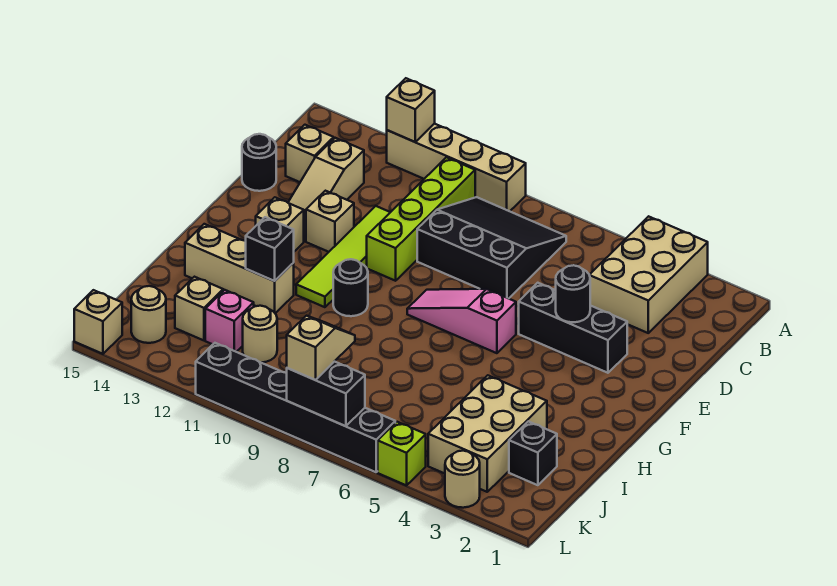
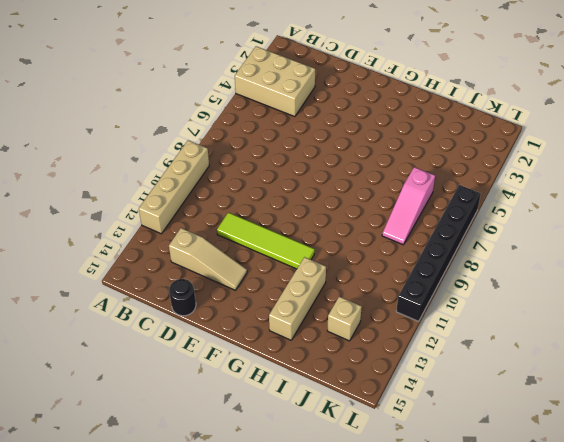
pink 1x3 slope [382,167,435,245] -> pink 1x3 slope moved to [407,289,516,353]
none -> black 3x3 slope [417,197,566,299]
none -> lime 1x4 brick [367,157,475,281]
none -> tan 1x1 brick [286,125,334,182]

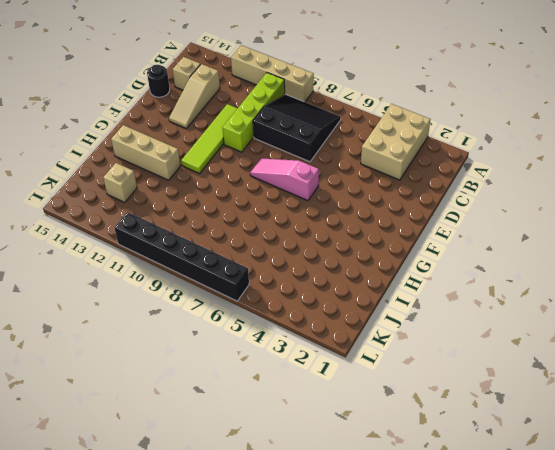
none -> black 1x3 brick [519,283,627,373]
none -> tan 1x1 brick [306,191,354,252]
none -> tan 1x1 brick [256,197,304,251]

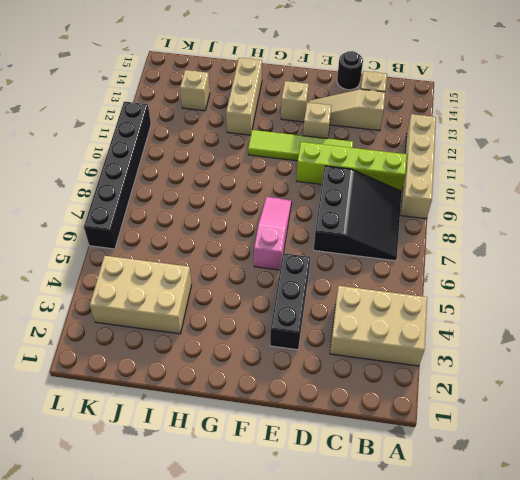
none -> black 1x1 round brick [333,259,368,316]
none -> black 1x1 brick [509,421,557,485]
none -> tan 1x1 round brick [243,306,277,363]

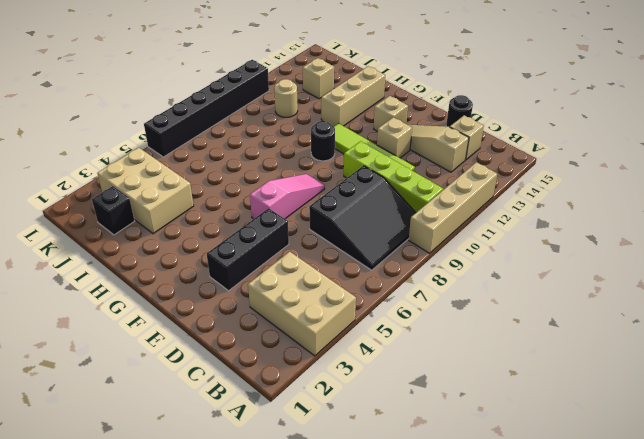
none -> pink 1x1 brick [205,290,254,352]
none -> tan 1x1 round brick [131,286,166,343]
none -> tan 1x1 round brick [445,451,480,508]

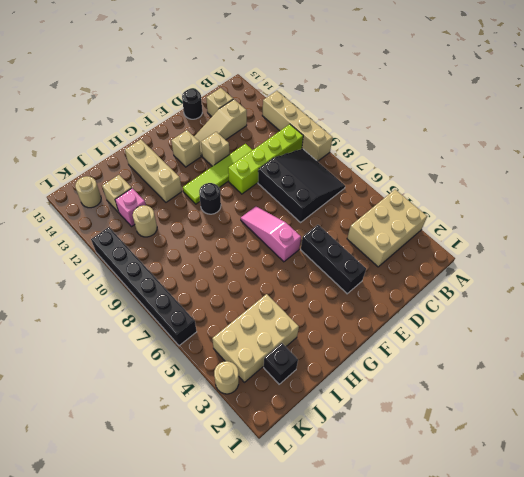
none -> lime 1x1 brick [378,422,426,485]
none -> tan 1x1 brick [74,290,122,354]
none -> tan 1x1 brick [387,78,435,142]

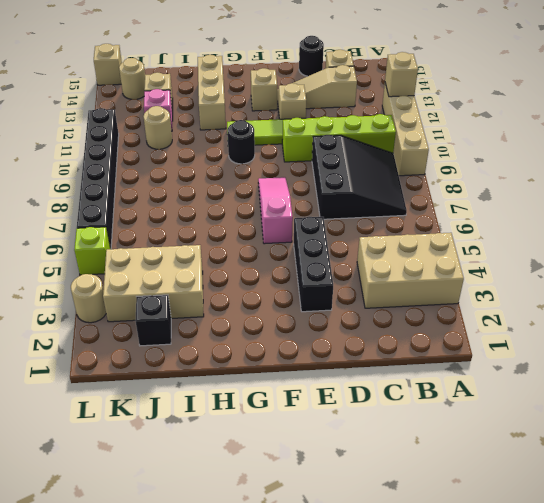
none -> black 1x1 round brick [556,265,590,322]
none -> black 1x1 brick [246,217,294,281]
none -> black 1x2 brick [287,361,365,426]

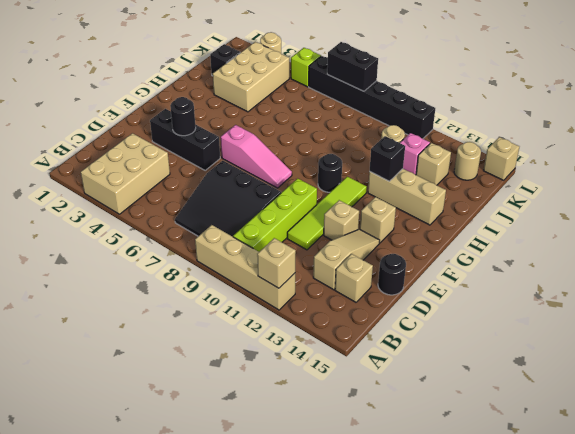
none -> tan 1x2 slope [287,316,355,380]

